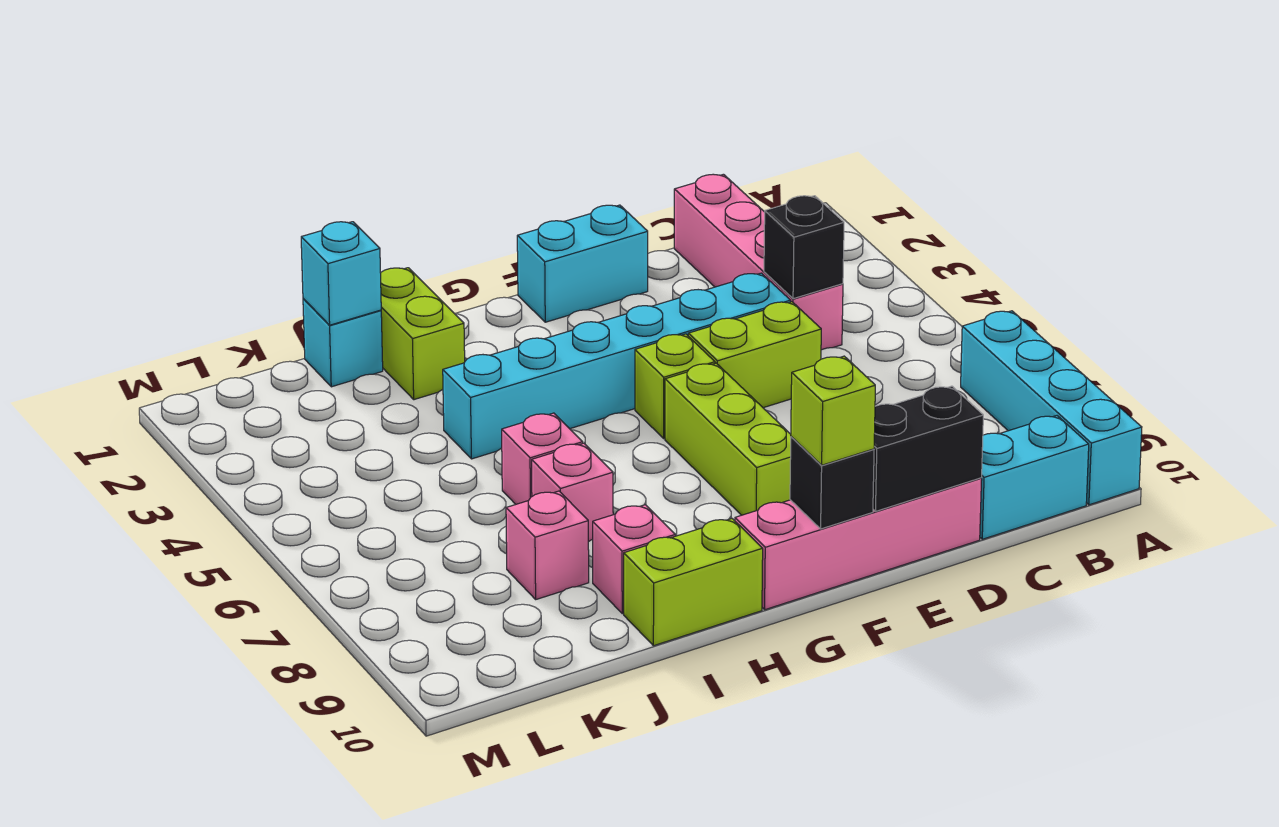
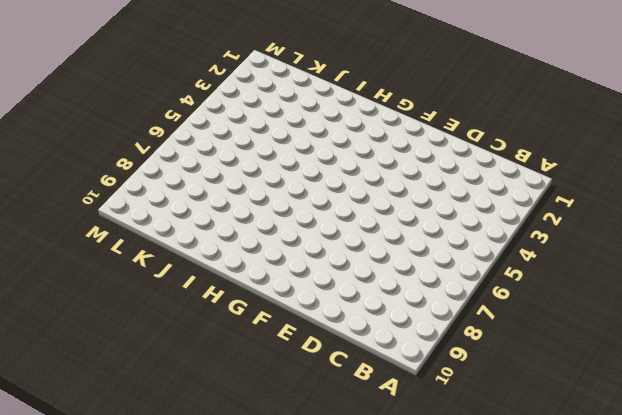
none -> cyan 1x4 brick [961,311,1142,505]
none -> cyan 1x2 brick [980,416,1089,539]
none -> pink 1x4 brick [674,174,843,350]

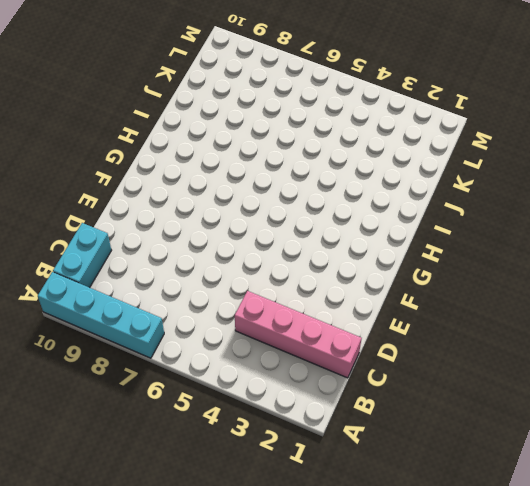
none -> cyan 1x6 brick [443,273,791,459]
none -> lime 1x2 brick [688,302,821,408]
none -> pink 1x4 brick [735,478,982,610]

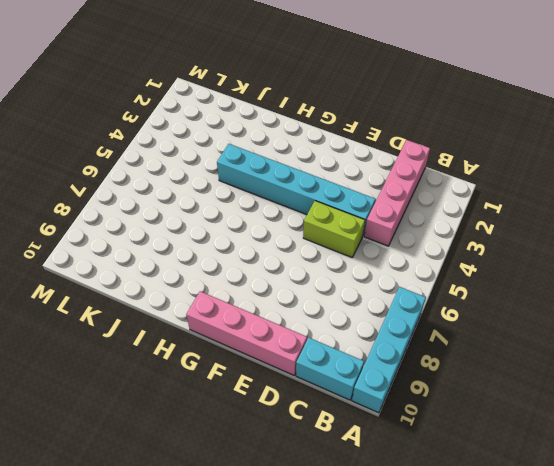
none -> cyan 1x2 brick [517,205,648,322]
none -> lime 1x1 brick [635,334,715,438]
none -> lime 1x3 brick [665,363,791,515]

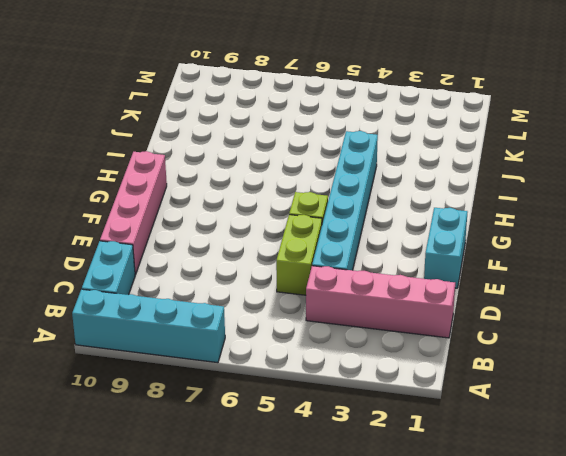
none -> lime 1x3 brick [665,363,791,515]
none -> lime 1x2 brick [624,518,763,646]
none -> lime 1x2 brick [381,268,465,400]

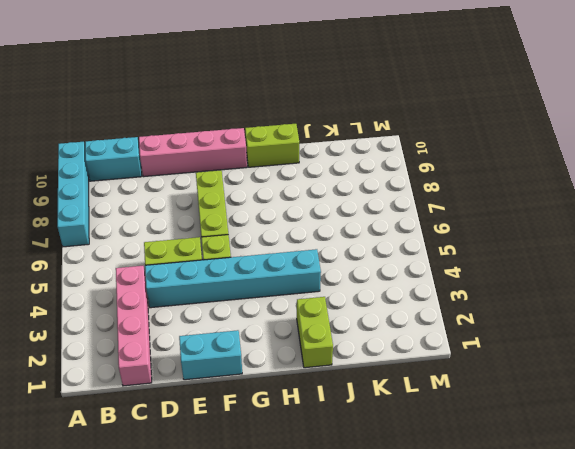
none -> pink 1x1 brick [502,413,583,504]
none -> pink 1x1 brick [532,443,613,542]
none -> pink 1x1 brick [593,505,675,614]

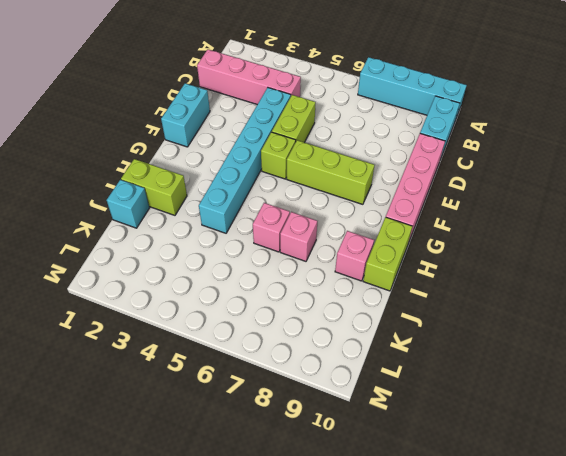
none -> pink 1x1 brick [506,491,589,599]
none -> black 1x1 brick [764,196,844,299]
none -> black 1x2 brick [873,386,983,511]

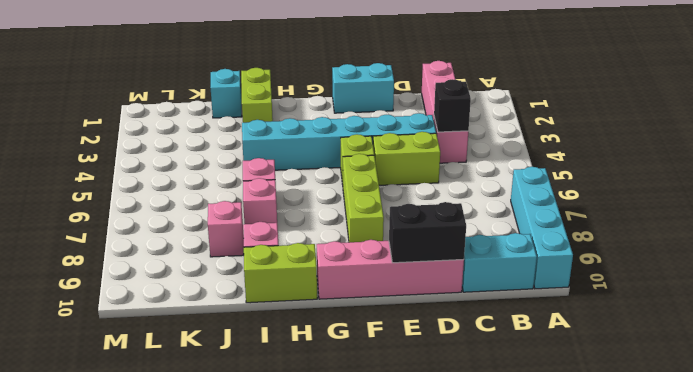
none -> black 1x1 brick [790,437,874,529]
none -> cyan 1x1 brick [301,222,381,325]
none -> lime 1x1 brick [791,356,875,465]

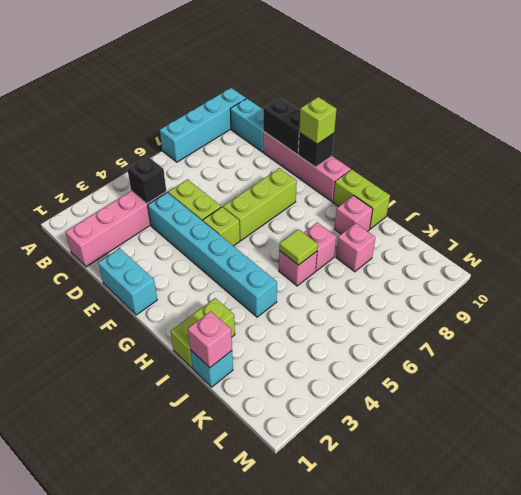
lime 1x1 tile [279,229,318,265] -> none
pink 1x1 brick [188,311,232,368] -> cyan 1x1 brick [301,222,381,325]

